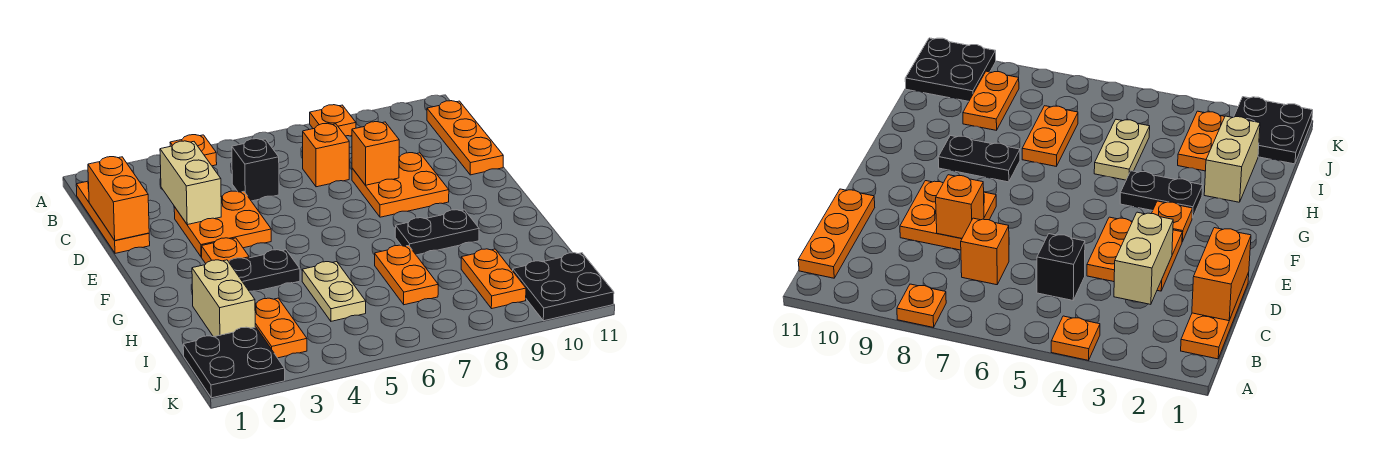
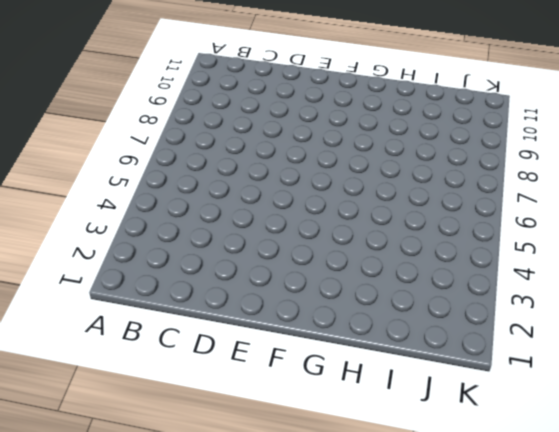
none -> orange 1x1 plate [170,135,217,166]
none -> orange 1x1 plate [310,105,356,136]
none -> orange 1x3 plate [76,181,150,253]

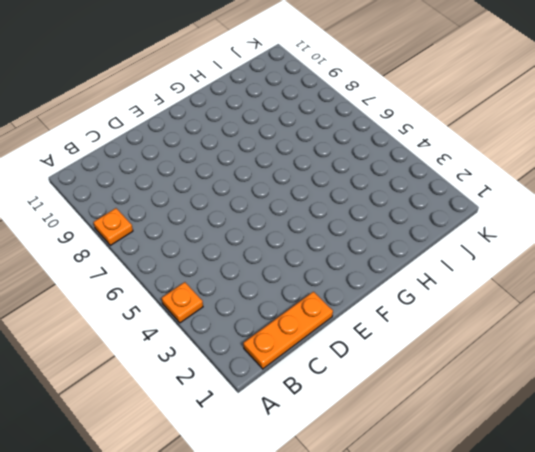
none -> orange 1x3 plate [427,101,503,175]
none -> black 1x1 brick [232,139,279,201]
none -> orange 1x1 brick [303,123,349,187]

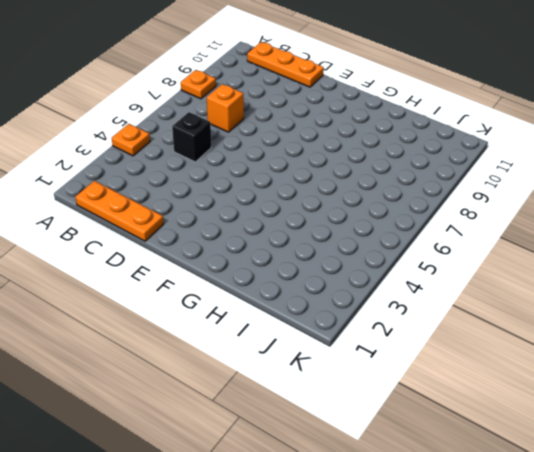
none -> orange 2x2 plate [174,191,271,257]
none -> orange 2x2 plate [352,153,449,217]
none -> orange 1x1 plate [202,238,249,264]

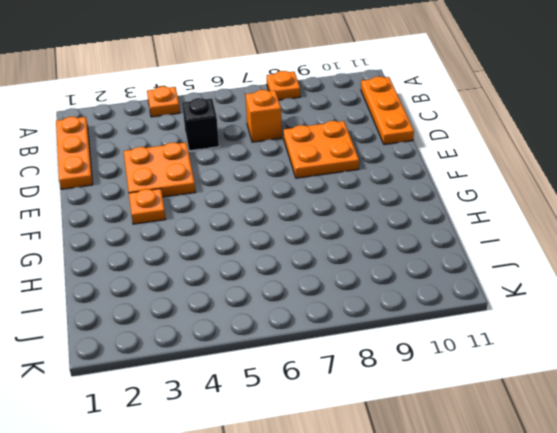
none -> black 1x2 plate [229,250,300,291]
none -> black 1x2 plate [395,210,479,255]
none -> tan 1x2 brick [192,260,255,337]

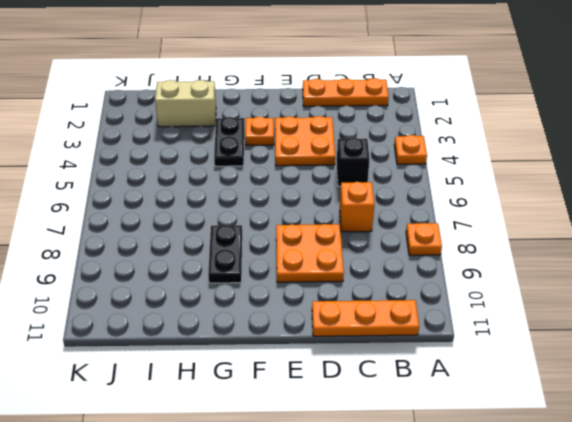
none -> tan 1x2 plate [302,262,366,321]
none -> orange 1x2 plate [375,245,438,305]
none -> orange 1x2 plate [255,298,307,358]

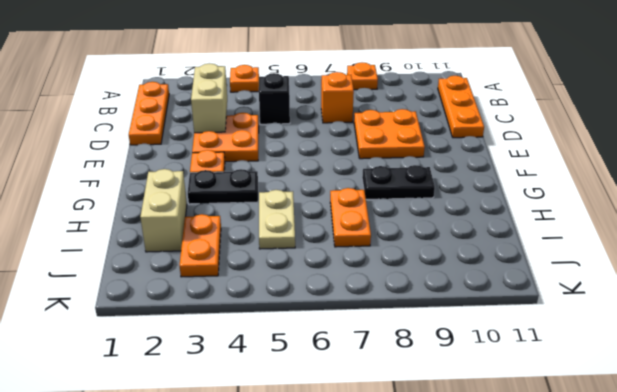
none -> orange 1x2 plate [461,249,526,309]
none -> black 2x2 plate [183,327,285,398]
none -> black 2x2 plate [513,253,614,321]

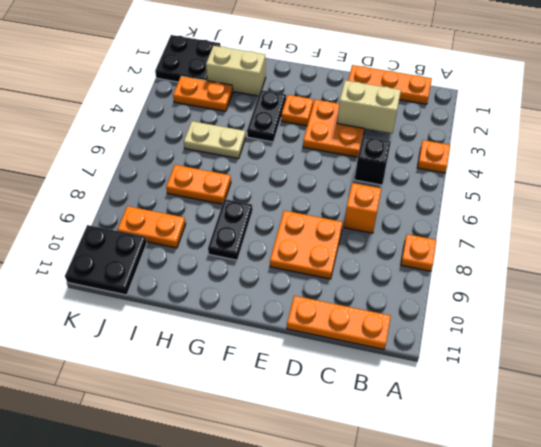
none -> orange 1x2 brick [88,157,149,241]
none -> orange 1x1 brick [352,122,399,185]

